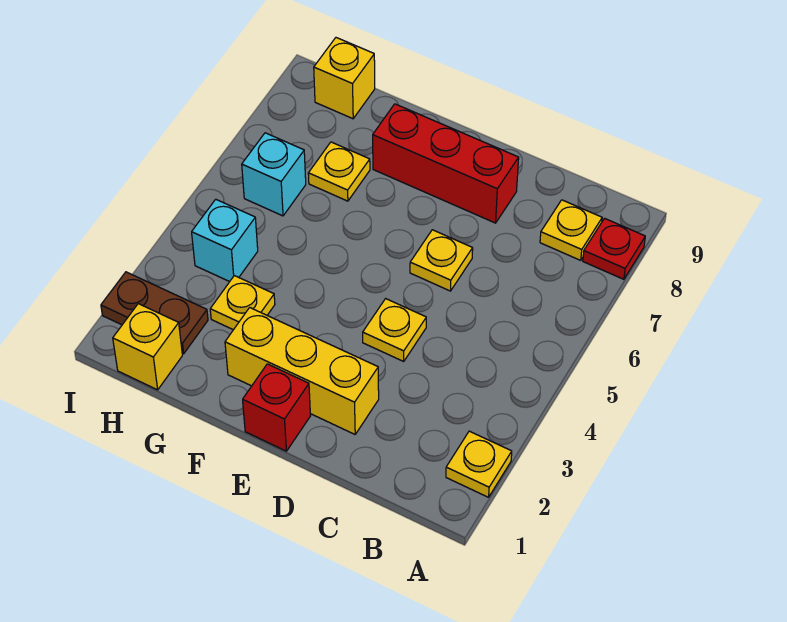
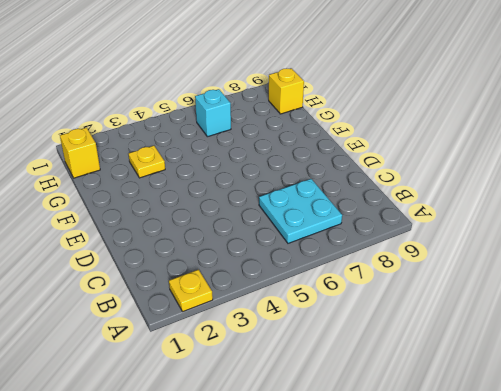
cyan 2x2 plate [259,179,342,243] -> none
none -> red 1x1 plate [583,218,645,279]
none -> yellow 1x1 plate [540,200,602,260]
none -> yellow 1x3 brick [225,308,379,434]

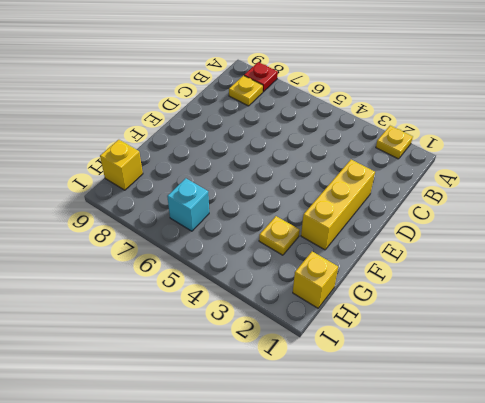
none -> yellow 1x1 plate [363,299,426,361]
none -> yellow 1x1 plate [410,230,473,291]
none -> red 1x3 brick [373,104,519,223]

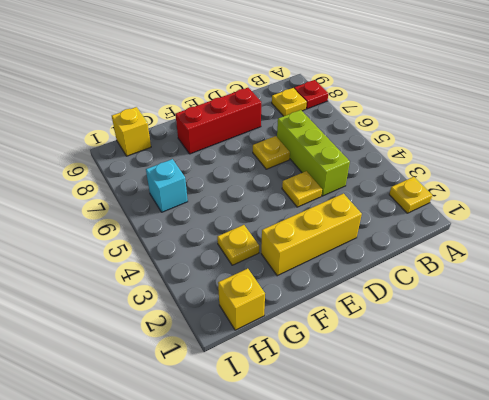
lime 1x3 brick [277,110,350,196] -> none
none -> red 1x1 brick [243,364,311,451]
none -> yellow 1x1 plate [308,142,370,201]
none -> brown 1x2 plate [101,272,208,354]

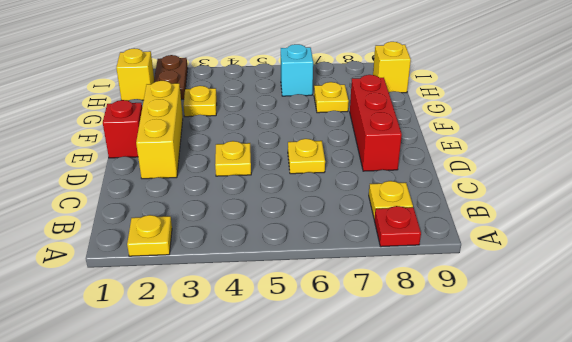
none -> cyan 1x1 brick [192,199,258,282]

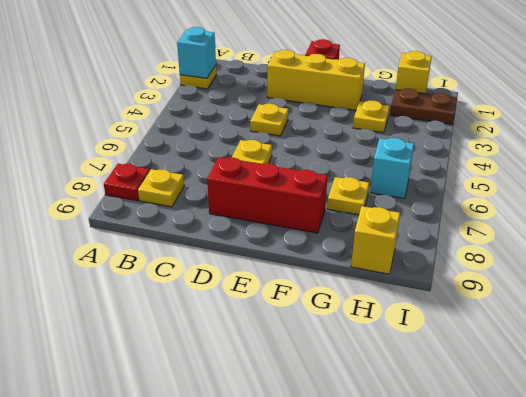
cyan 1x1 brick [177,27,216,78] -> cyan 1x1 brick moved to [192,199,258,282]

